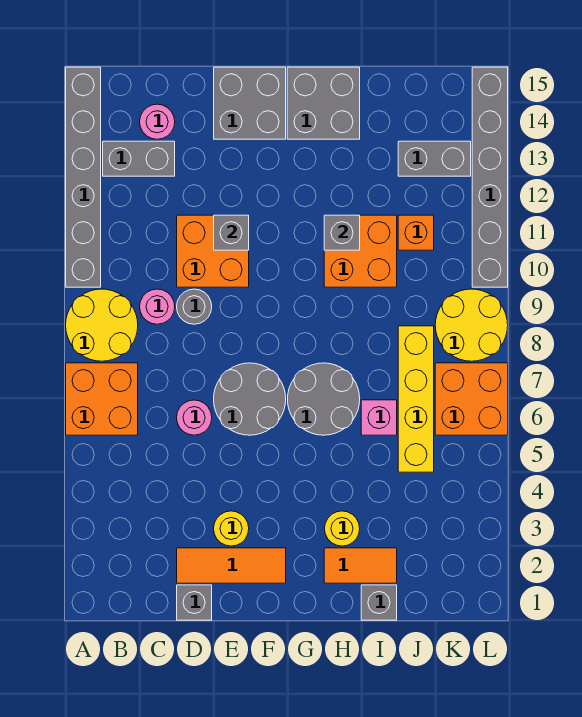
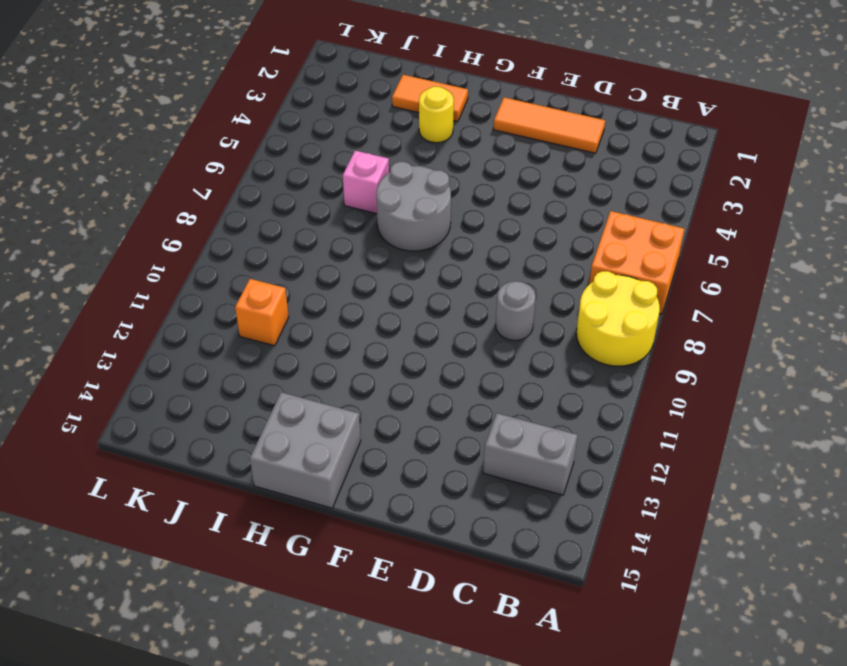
none -> grey 1x6 brick [66,67,101,287]
none -> pink 1x1 round brick [140,289,175,324]
none -> pink 1x1 round brick [140,104,175,139]

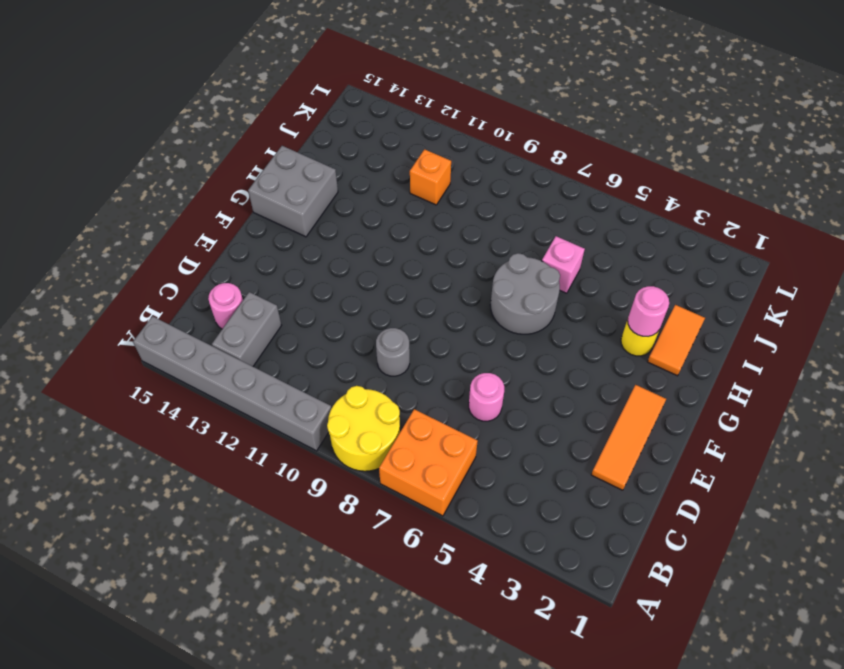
pink 1x1 round brick [628,286,669,337] -> pink 1x1 round brick moved to [140,289,175,324]
none -> grey 1x1 brick [177,585,212,620]
none -> orange 2x2 brick [177,215,249,287]
none -> yellow 1x1 round brick [214,511,249,546]

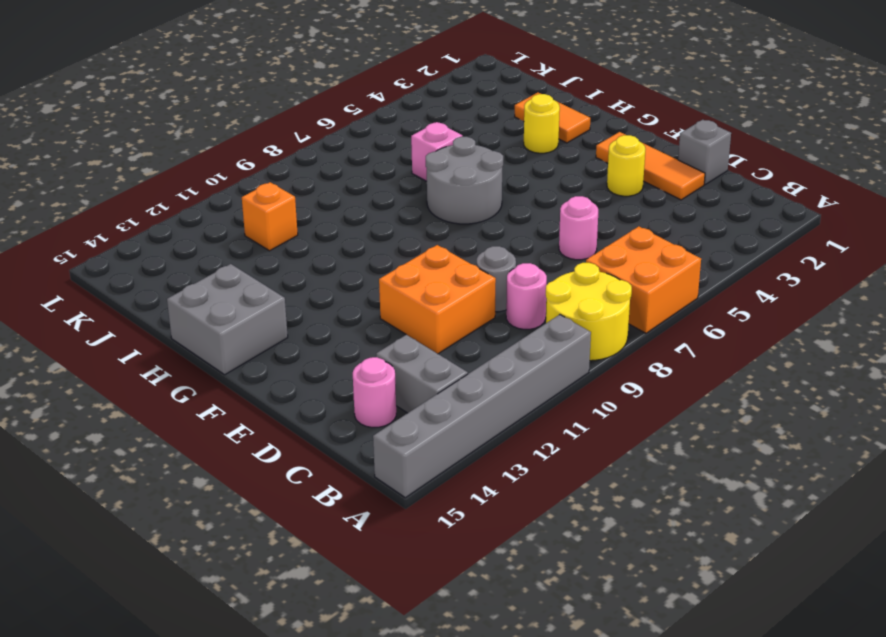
none -> grey 2x2 round brick [214,363,286,435]
none -> grey 2x2 brick [214,67,286,139]
none -> orange 2x2 brick [324,215,397,287]

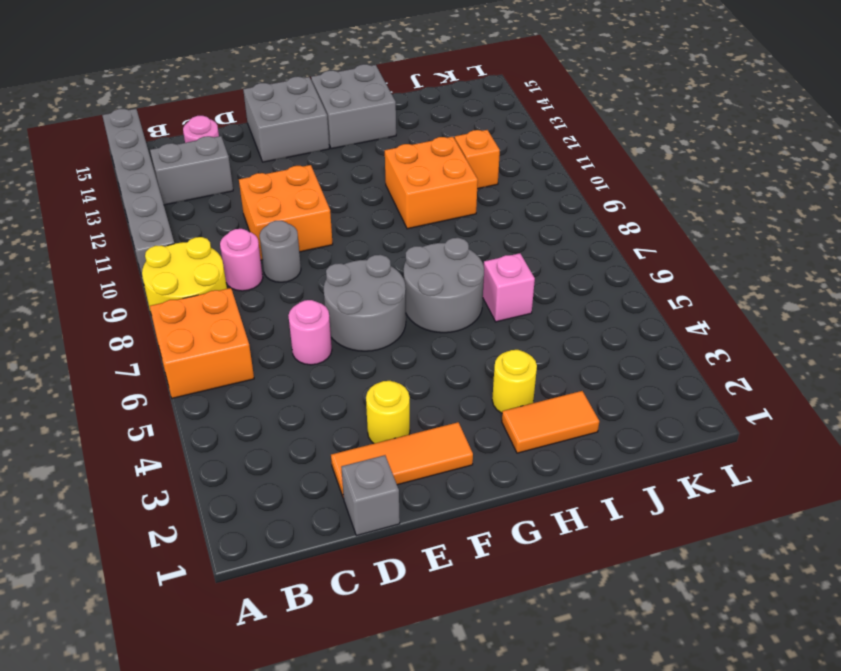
none -> grey 1x1 brick [361,585,397,620]
none -> yellow 1x4 brick [398,326,434,472]
none -> grey 1x2 brick [398,141,471,176]

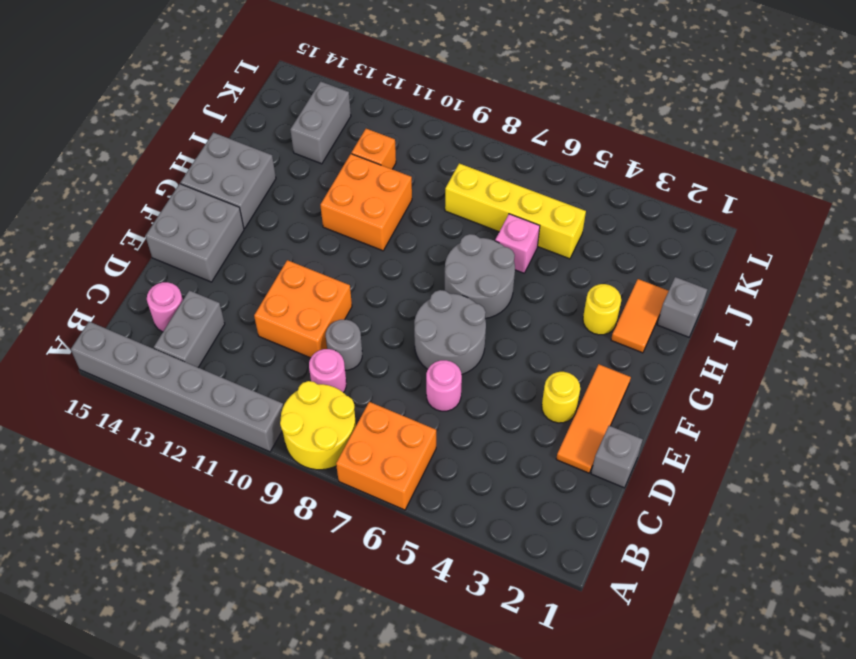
none -> orange 2x2 brick [435,363,508,435]
none -> yellow 2x2 round brick [435,289,508,361]
none -> grey 1x6 brick [472,67,508,287]

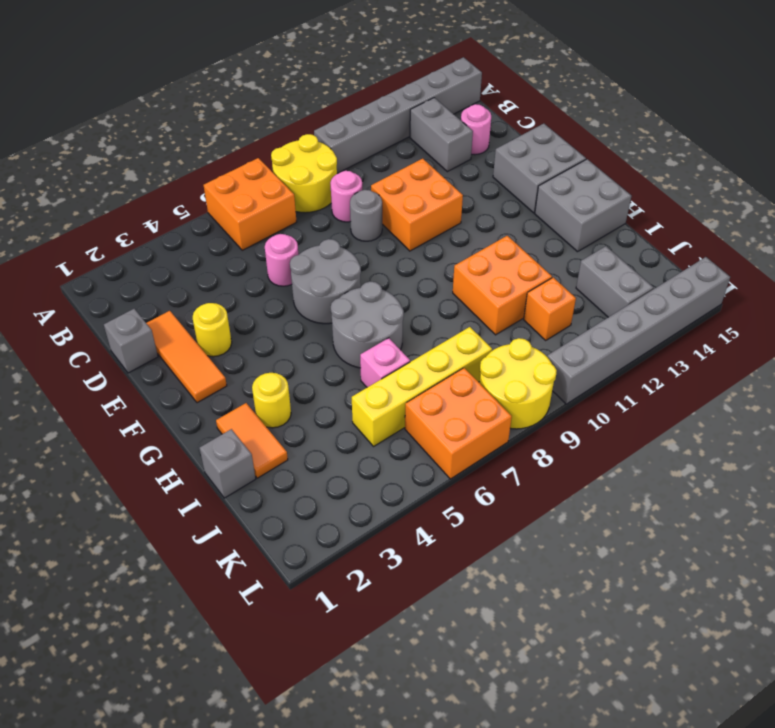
none -> grey 1x1 brick [214,215,249,250]
none -> grey 1x1 brick [324,215,360,250]

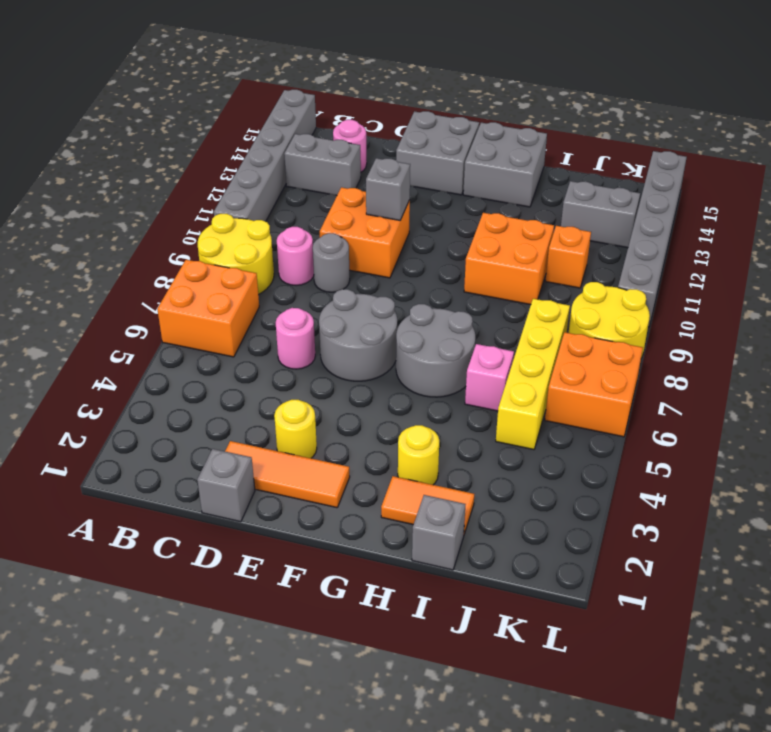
none -> grey 1x1 brick [324,215,360,250]

